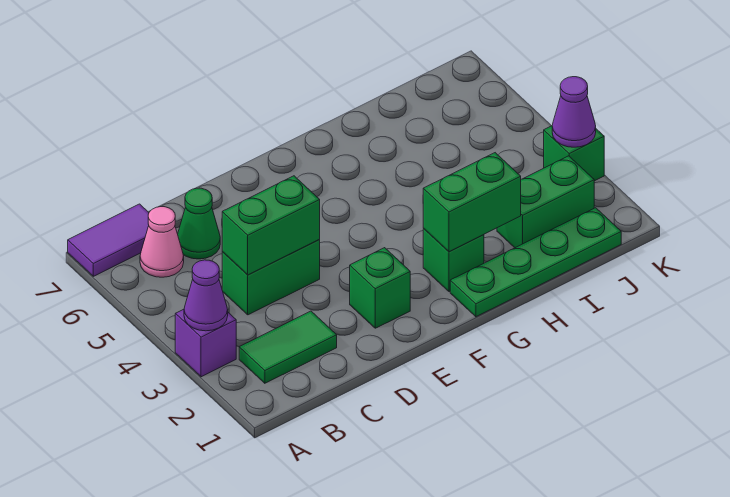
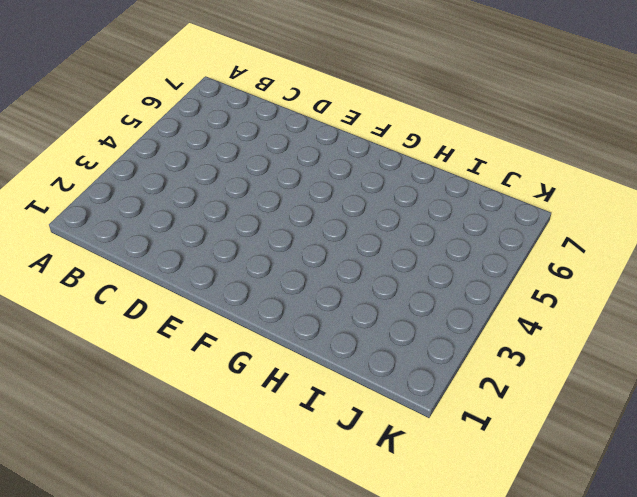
none -> purple 1x1 brick [175,309,236,377]
none -> purple 1x2 tile [68,204,149,276]
none -> green 1x2 tile [239,311,337,383]

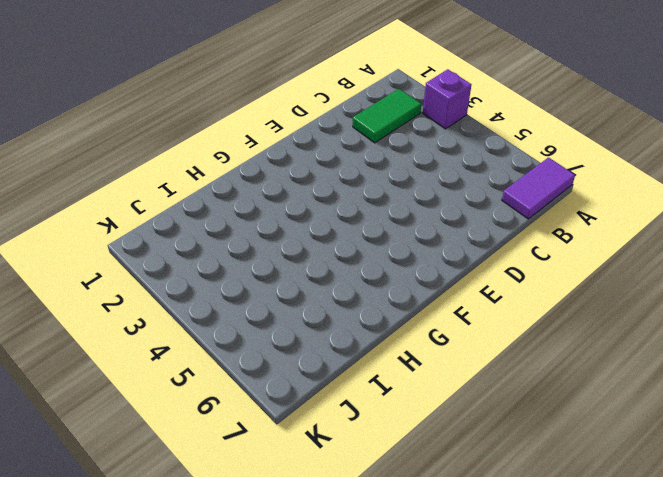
none -> pink 1x1 cone [140,207,184,277]
none -> green 1x2 brick [222,239,320,315]
none -> green 1x1 cone [178,188,220,259]

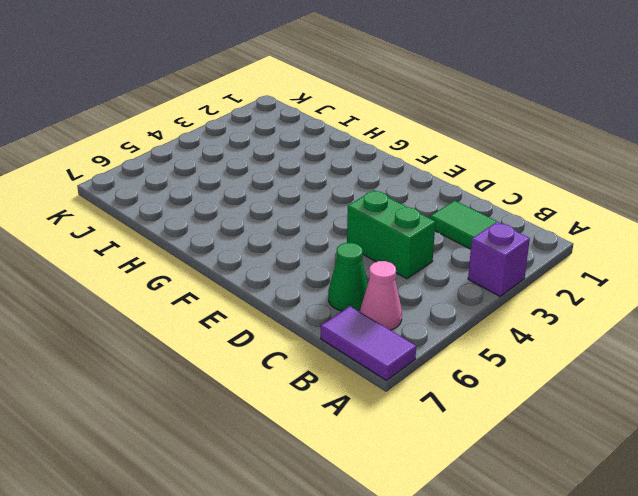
none -> green 1x1 brick [350,248,410,328]
none -> green 1x4 plate [450,208,621,317]
none -> green 1x1 brick [423,229,484,292]

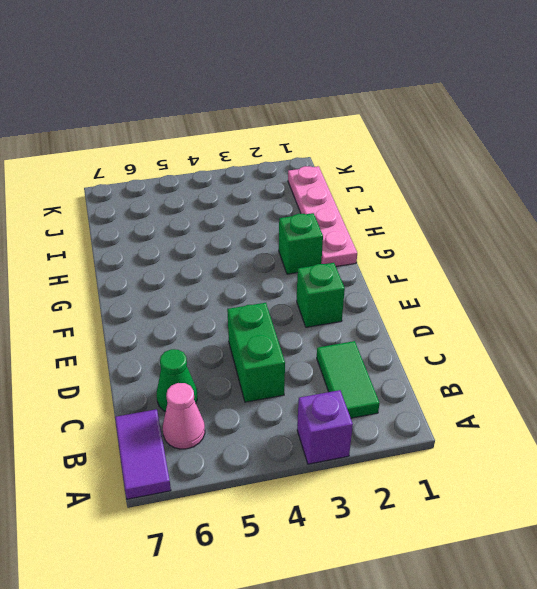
pink 1x4 plate [288,166,357,267] -> green 1x4 plate [450,208,621,317]
none -> green 1x2 brick [497,156,594,248]
none -> green 1x1 brick [544,126,604,181]
none -> purple 1x1 cone [184,260,228,331]

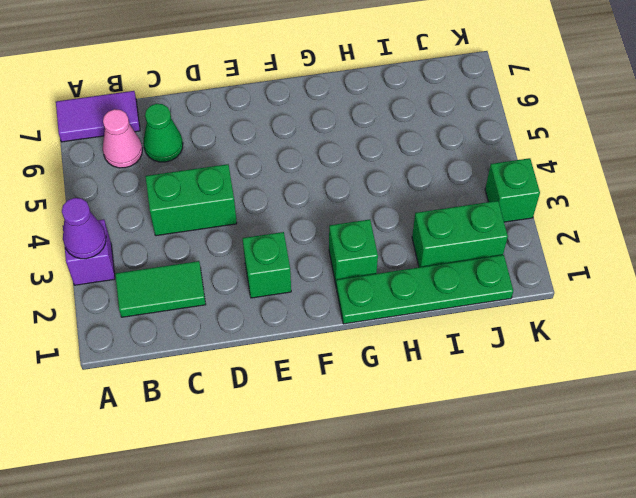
none -> green 1x2 brick [222,176,320,275]
none -> green 1x2 brick [423,153,521,252]
none -> purple 1x1 cone [552,77,596,147]

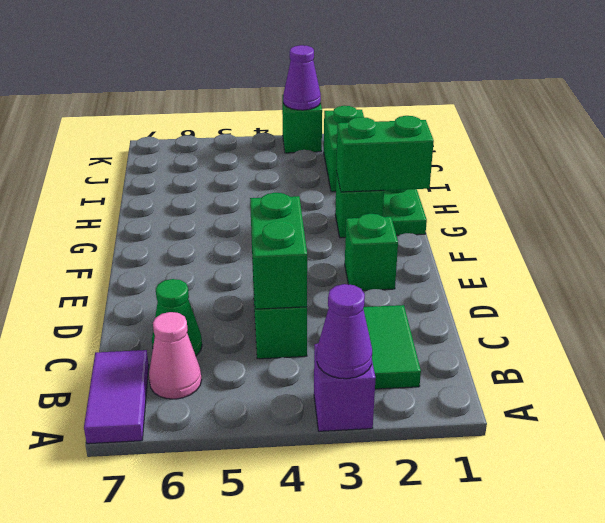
green 1x2 brick [336,116,434,192] -> green 1x2 brick turned to [423,153,521,252]

